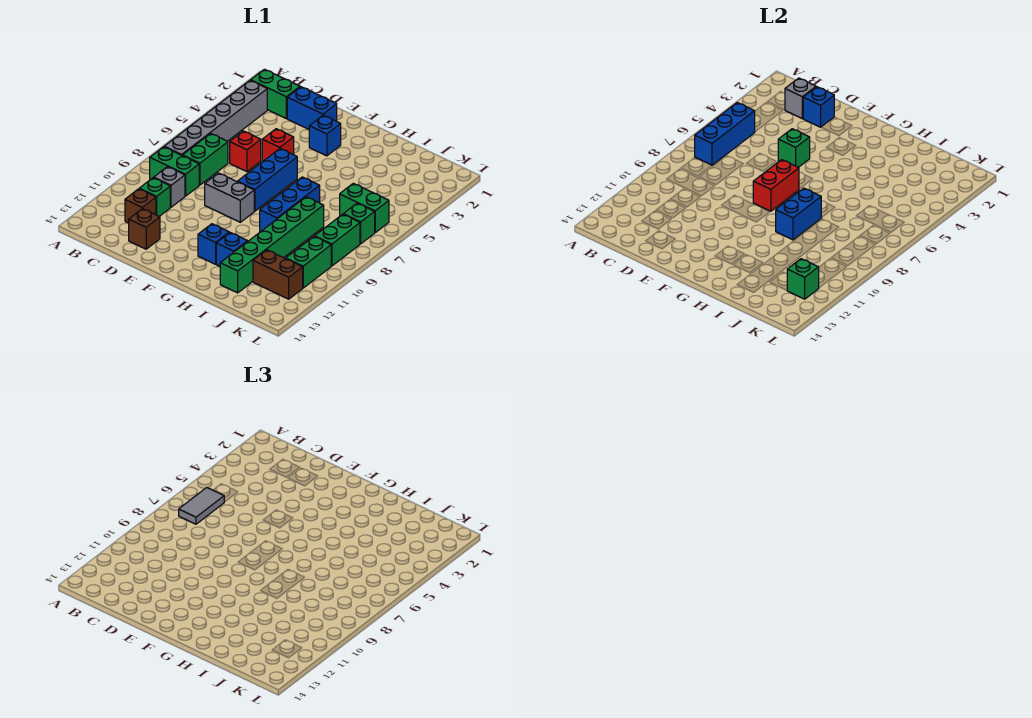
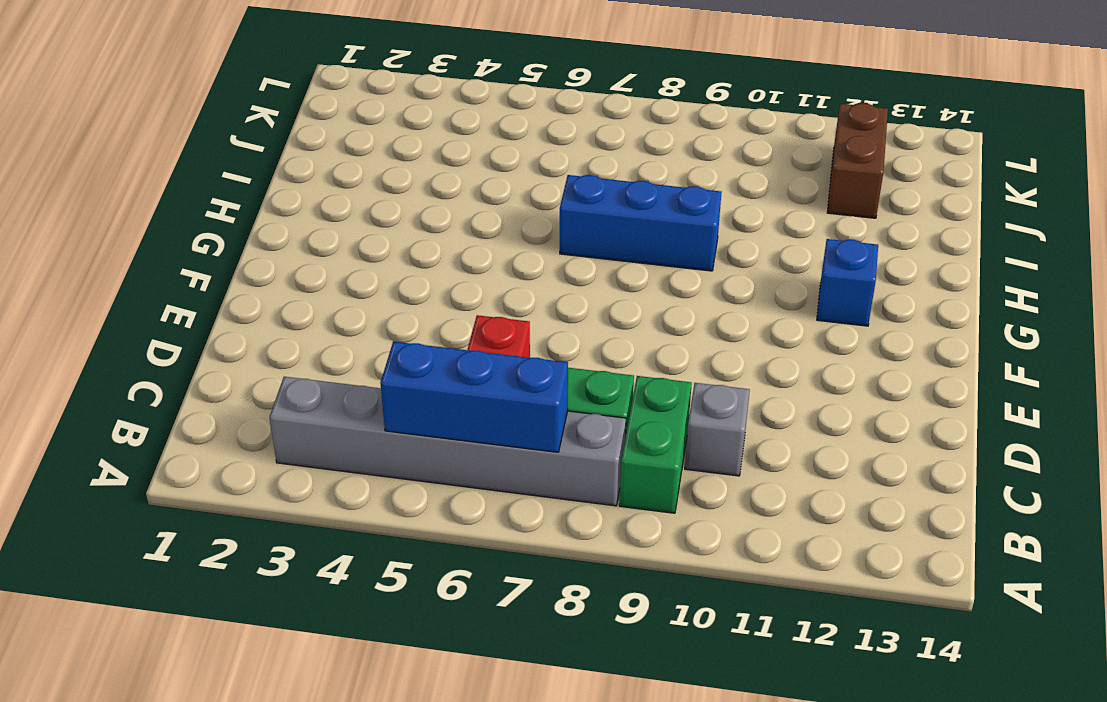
none -> green 1x2 brick [251,69,300,118]
none -> green 1x1 brick [139,178,170,216]
none -> brown 1x1 brick [125,189,156,223]
none -> blue 1x2 brick [287,87,337,129]

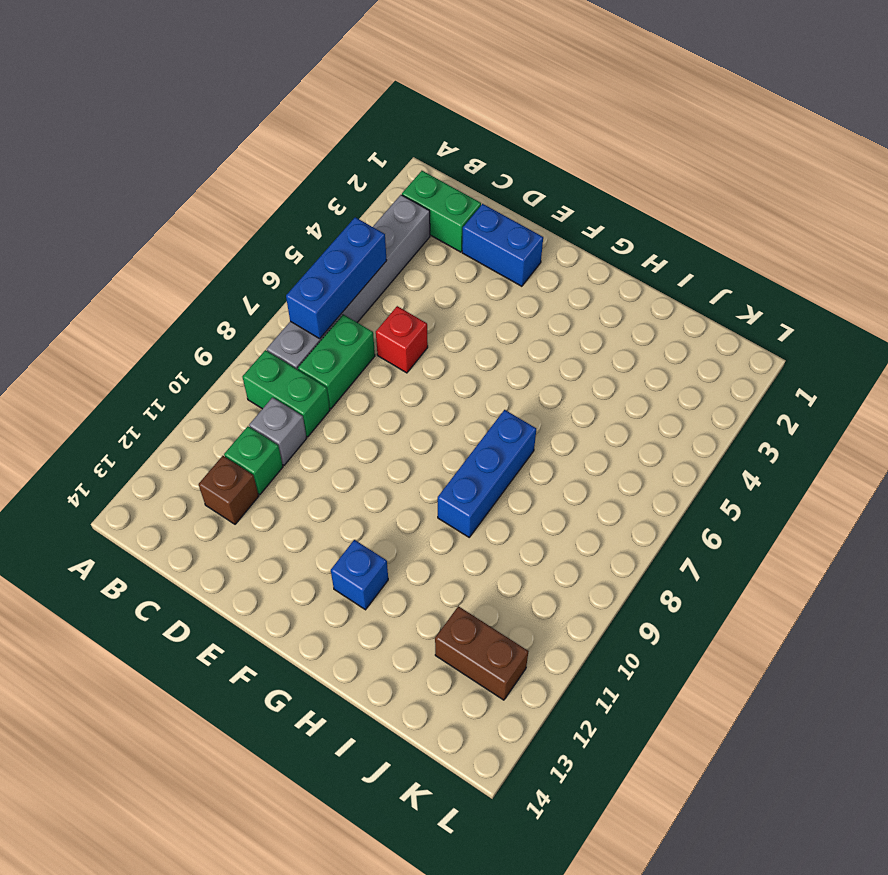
none -> brown 1x1 brick [129,209,160,249]
none -> red 1x1 brick [262,129,294,161]
none -> grey 1x2 brick [205,173,254,222]
none -> blue 1x1 brick [309,115,341,156]

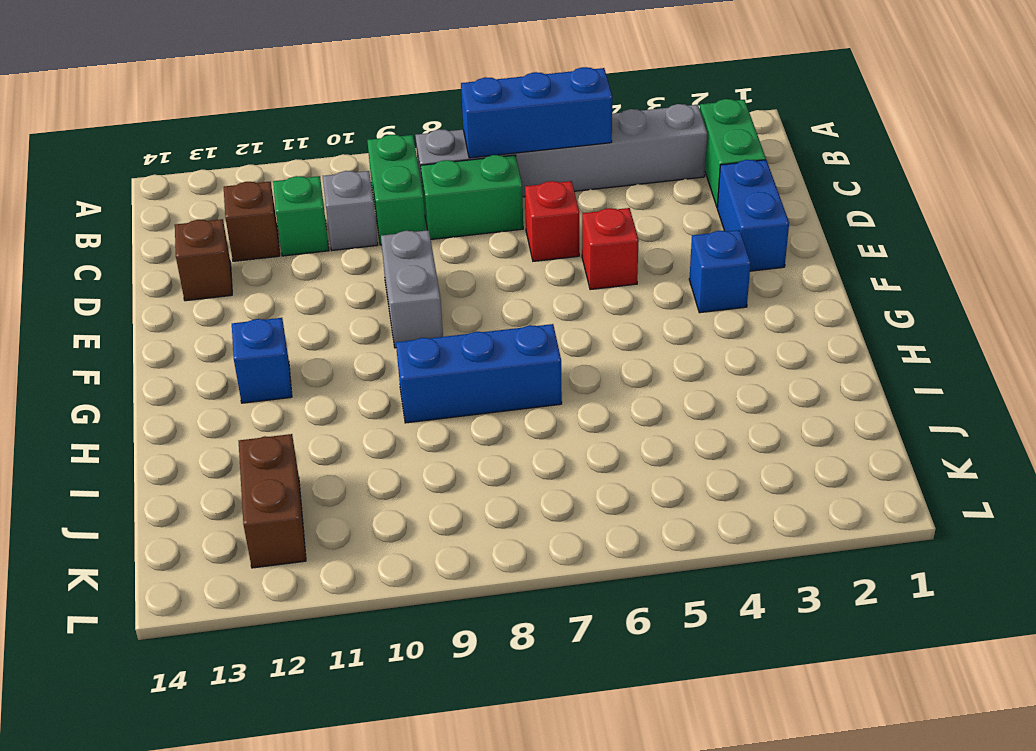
none -> blue 1x3 brick [237,149,297,211]
none -> blue 1x1 brick [216,233,248,266]
none -> green 1x6 brick [220,197,324,293]
none -> green 1x2 brick [340,183,389,233]

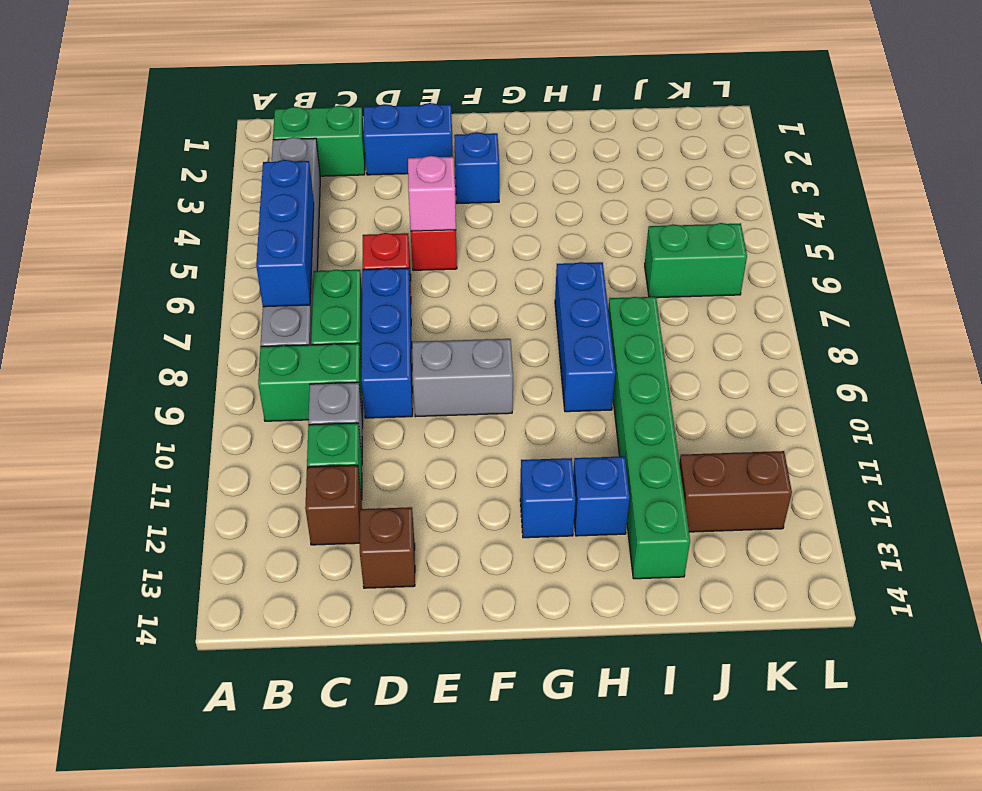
blue 1x3 brick [361,268,413,418] -> blue 1x3 brick moved to [237,149,297,211]
pink 1x1 brick [408,156,456,231] -> green 1x1 brick [778,129,810,167]
none -> green 1x1 brick [343,203,375,244]
none -> green 1x2 brick [315,214,360,266]
none -> green 1x2 brick [286,236,331,288]
none -> grey 1x1 brick [785,78,816,118]

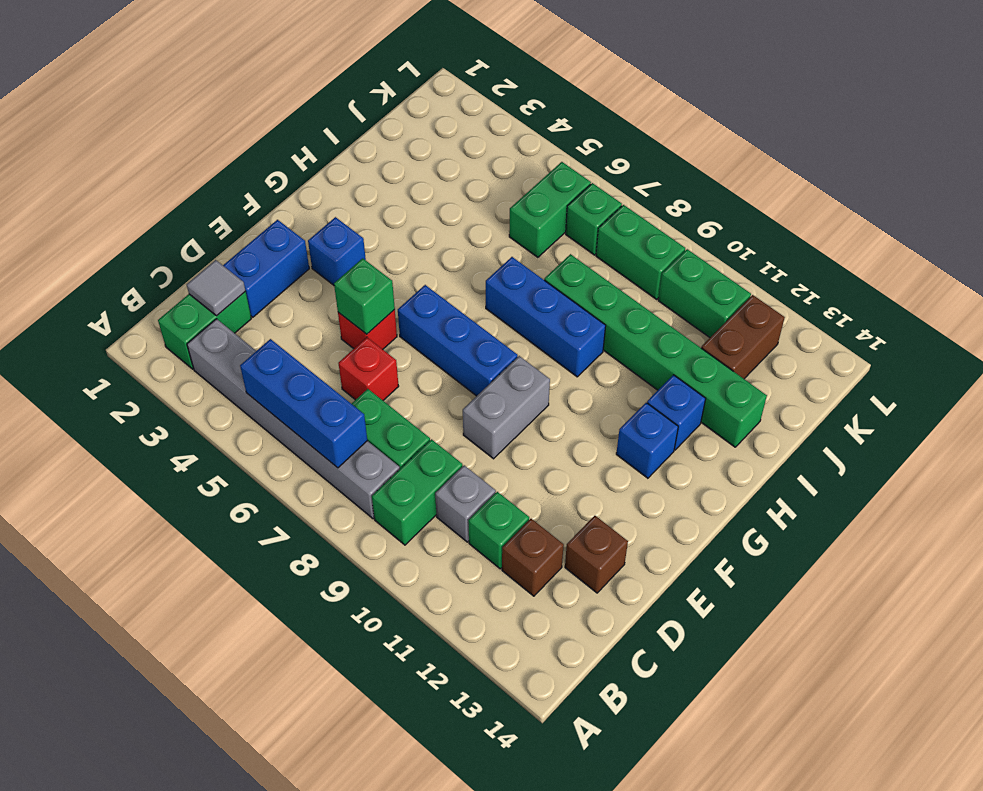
grey 1x1 tile [187,260,245,316] -> grey 1x1 brick [785,78,816,118]
none -> blue 1x1 brick [803,87,834,127]
none -> red 1x2 brick [753,160,799,211]
none -> blue 1x2 brick [776,188,821,240]
none -> green 1x1 brick [787,259,819,299]

